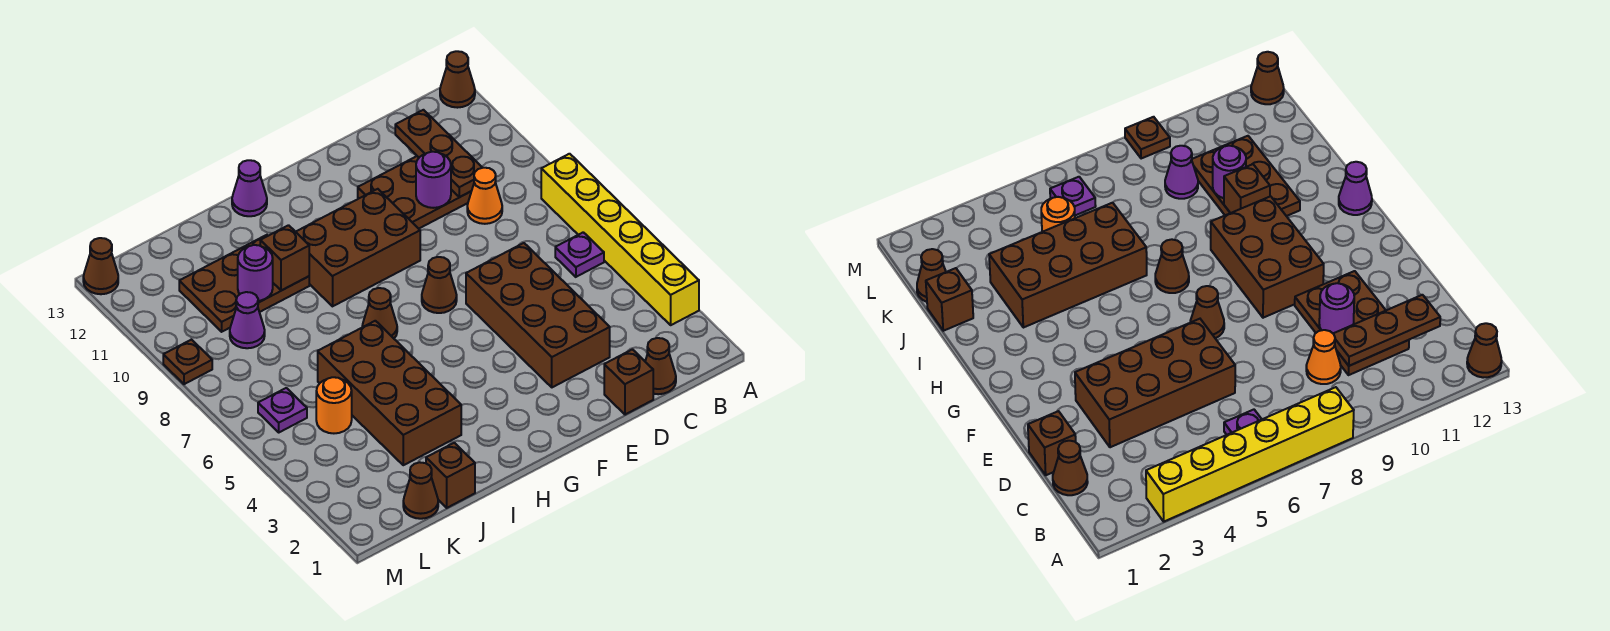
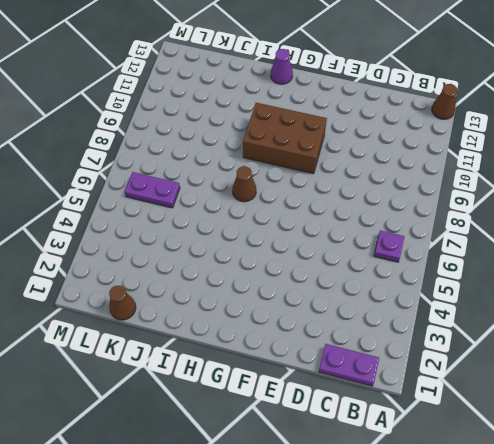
purple 1x2 plate [319,344,379,386] -> brown 1x1 cone [645,338,676,394]
purple 1x2 plate [125,172,180,208] -> purple 1x1 plate [258,388,307,432]
none -> yellow 1x6 brick [541,154,699,325]
none -> orange 1x1 cone [467,168,502,224]
none -> brown 2x3 plate [358,156,471,229]

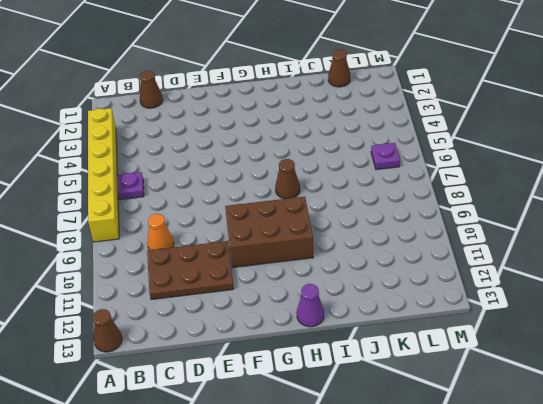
none -> brown 1x1 brick [604,349,653,415]
none -> brown 2x4 brick [466,243,610,387]
none -> brown 1x1 cone [422,257,457,313]

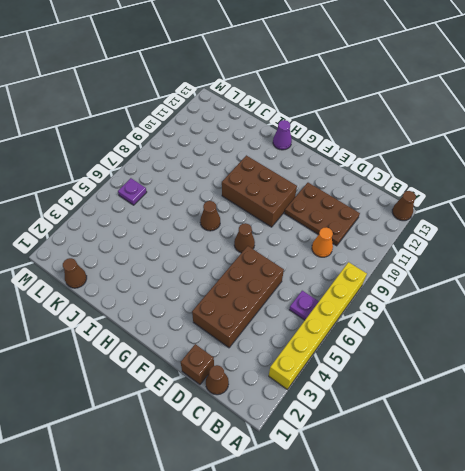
none -> brown 2x4 brick [318,321,461,465]
none -> brown 2x3 plate [179,235,309,332]
none -> brown 1x1 brick [426,443,475,508]

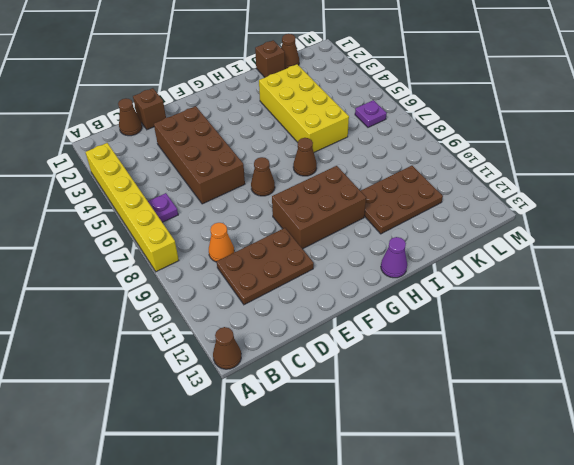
yellow 2x4 brick [259,64,349,152] -> brown 2x4 brick [318,321,461,465]
none -> orange 1x1 round brick [316,377,352,433]
none -> purple 1x1 cone [230,292,265,348]
none -> brown 1x1 plate [163,340,212,384]

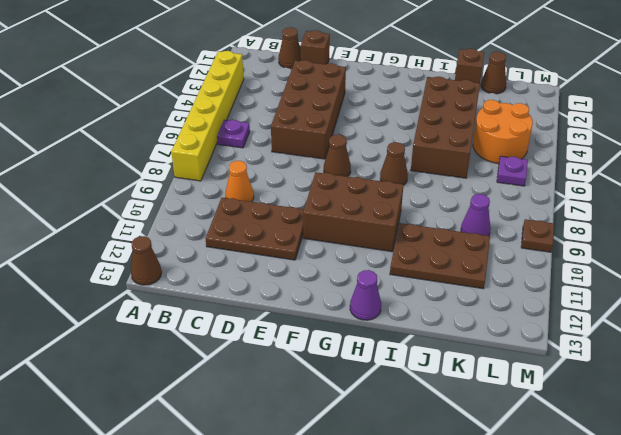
orange 2x2 round brick [473,100,533,164] -> orange 1x1 round brick [316,377,352,433]
none -> brown 1x1 cone [83,238,118,294]
none -> brown 1x3 plate [395,110,482,197]
none -> purple 1x1 round brick [416,152,451,208]

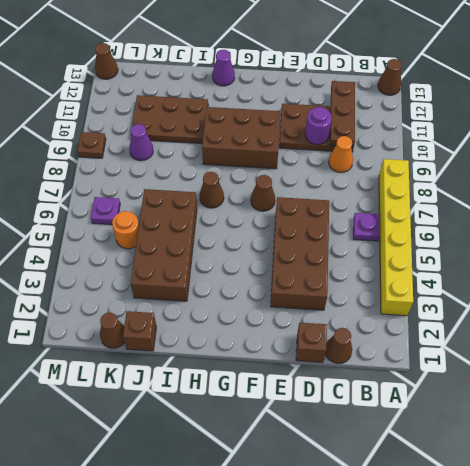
none -> brown 1x1 brick [260,225,309,291]
none -> purple 1x1 round brick [238,245,273,301]

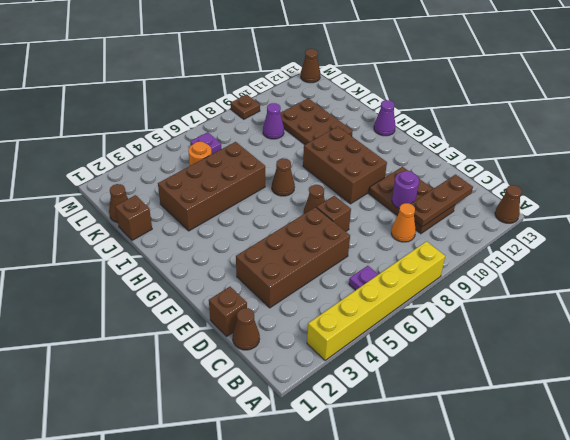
brown 1x1 brick [316,196,351,231] -> brown 1x1 brick moved to [260,225,309,291]
none -> purple 1x1 round brick [238,245,273,301]

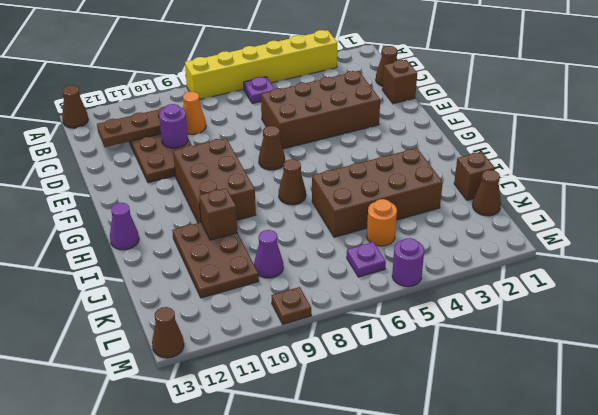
purple 1x1 round brick [392,238,424,287] -> purple 1x1 round brick moved to [238,245,273,301]

